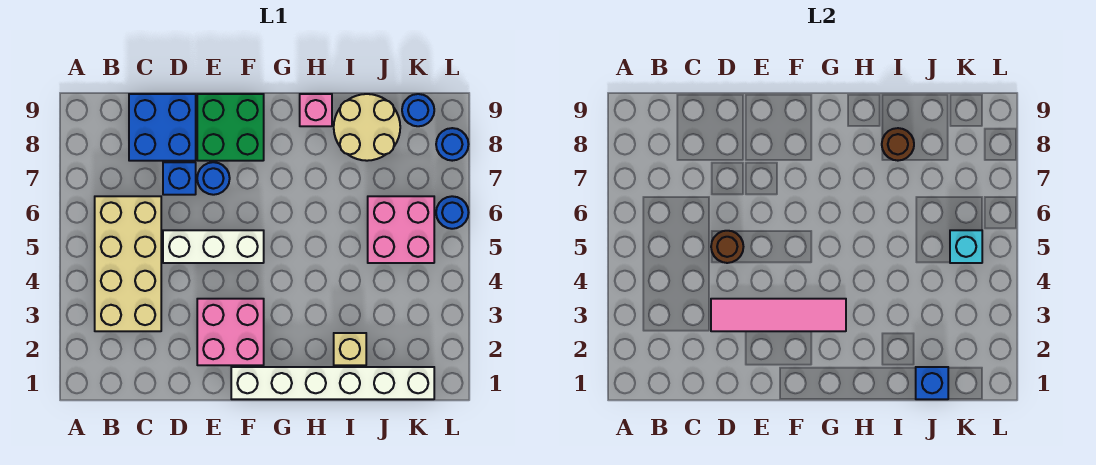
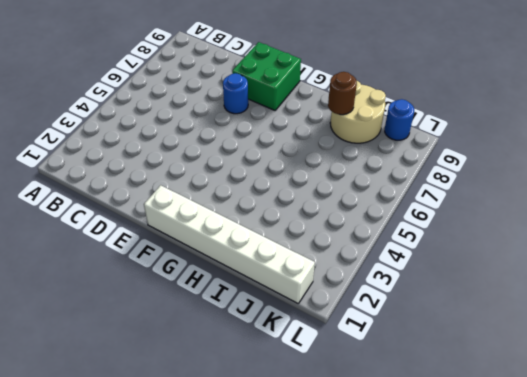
none -> tan 2x4 brick [95,196,161,331]
none -> blue 2x2 brick [129,94,196,161]
none -> white 1x3 brick [163,230,264,263]

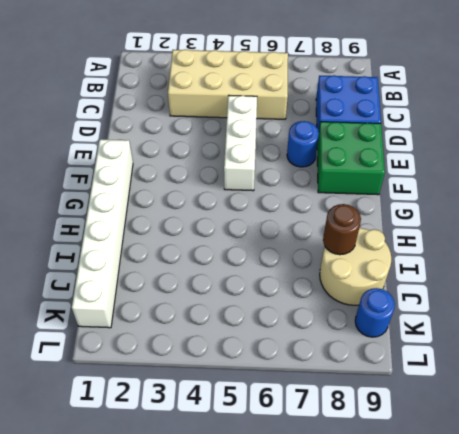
none -> blue 1x1 brick [163,162,196,195]
none -> pink 2x2 brick [197,299,264,365]
none -> pink 1x1 brick [300,94,332,126]

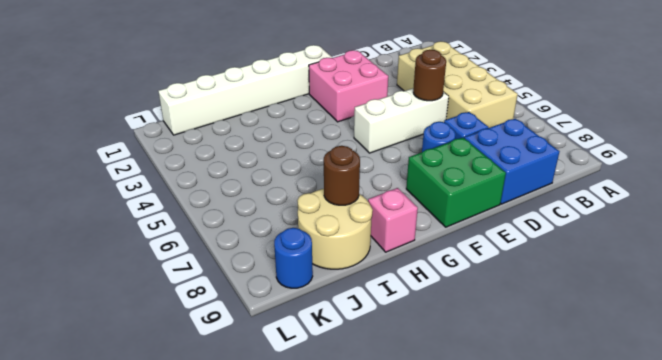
none -> tan 1x1 brick [334,333,366,365]
none -> pink 2x2 brick [368,196,434,263]
none -> blue 1x1 round brick [436,196,469,229]

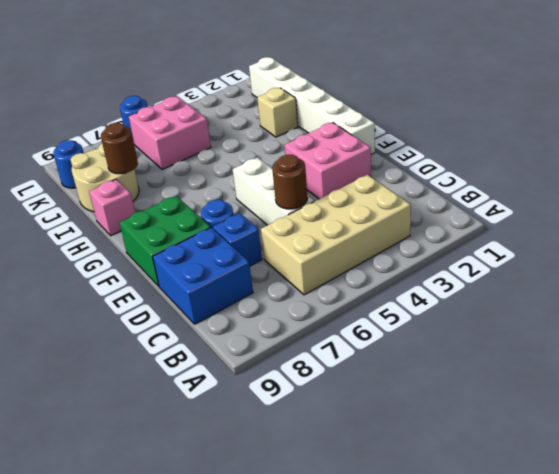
none -> blue 1x1 round brick [436,128,469,161]
none -> pink 1x4 tile [711,299,846,331]
none -> blue 1x1 brick [916,367,948,399]

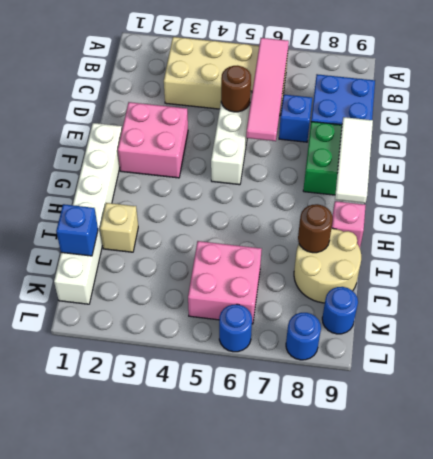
pink 1x4 tile [246,38,289,141] -> pink 1x4 tile moved to [711,299,846,331]
white 1x3 tile [335,117,373,203] -> none
none -> blue 1x1 round brick [197,162,230,195]
none -> cyan 1x1 brick [950,230,982,263]

